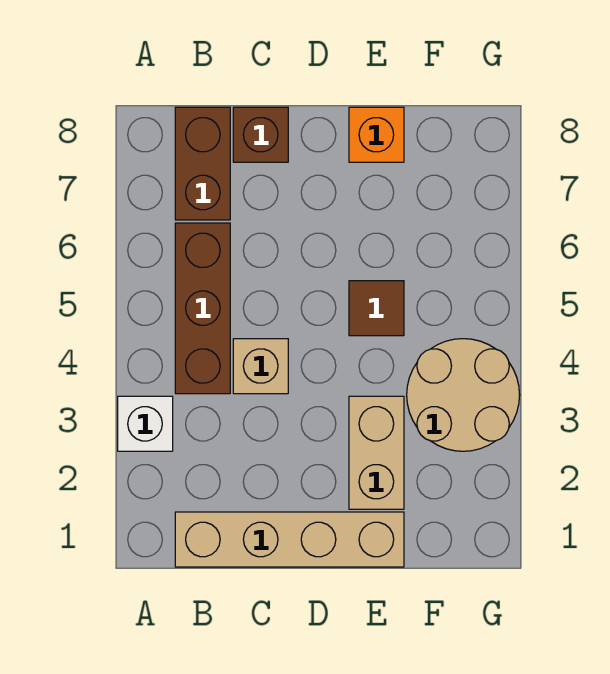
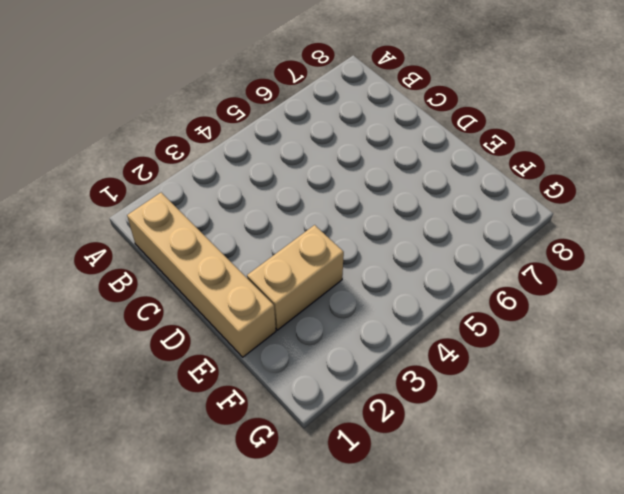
none -> white 1x1 brick [118,396,173,451]
none -> brown 1x3 brick [175,223,230,394]

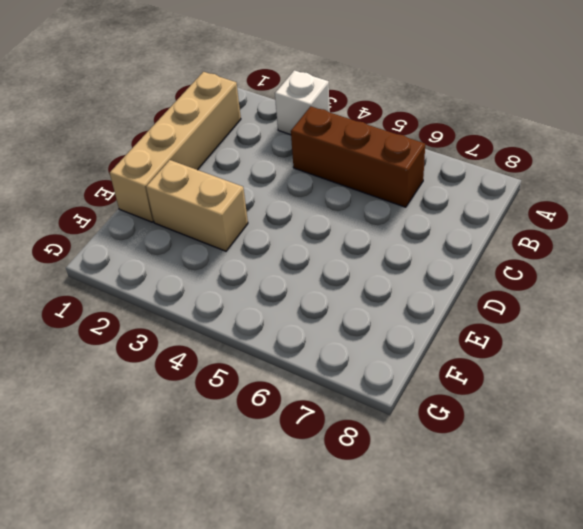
none -> brown 1x2 brick [175,107,230,220]
none -> tan 1x1 brick [233,339,288,394]

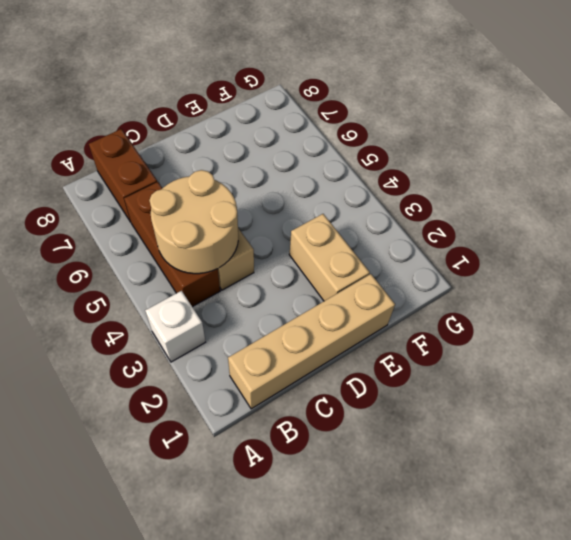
tan 2x2 round brick [149,170,238,274] -> tan 2x2 round brick moved to [407,339,520,451]
none -> brown 1x1 brick [233,107,288,162]
none -> brown 1x1 tile [349,281,404,336]

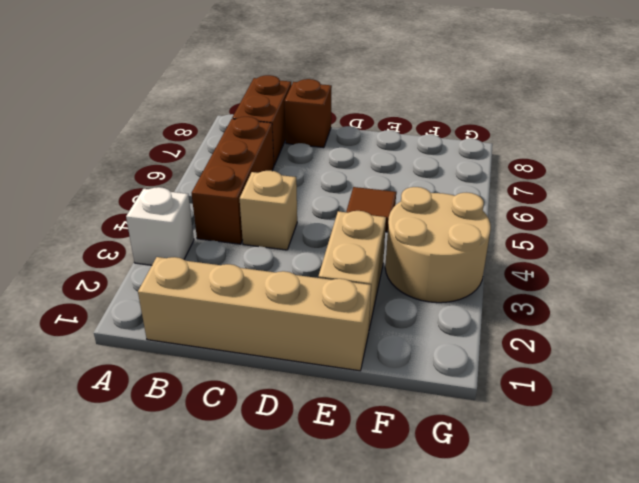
none -> orange 1x1 brick [349,107,404,162]

